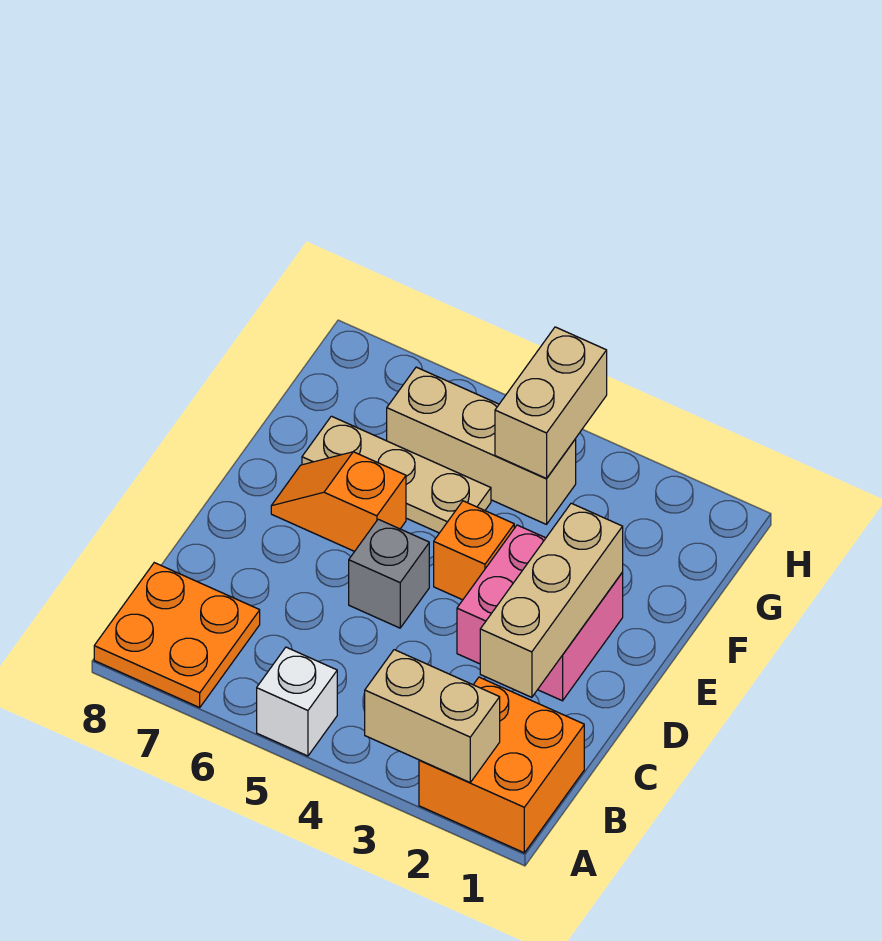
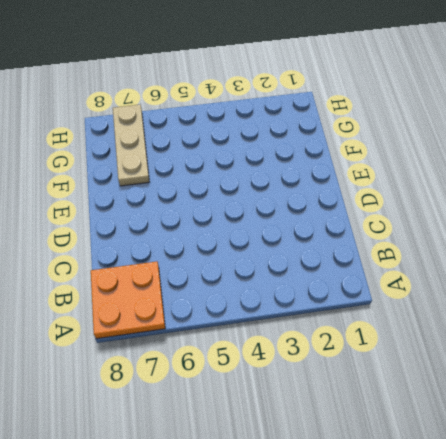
tan 1x3 plate [113,105,149,186] -> tan 1x3 plate turned to [302,416,491,533]
none -> orange 2x2 brick [419,677,584,853]
none -> white 1x1 brick [257,647,337,756]
none -> pink 2x2 brick [457,525,623,701]

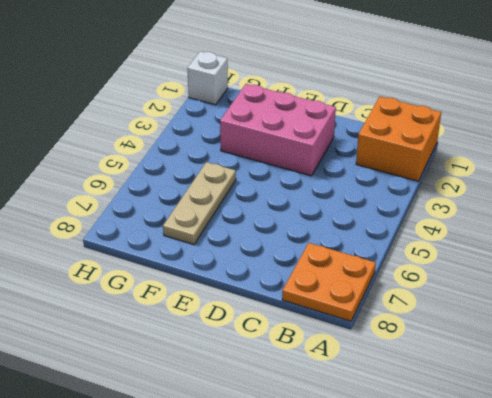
pink 2x3 brick [220,84,336,176] -> pink 2x2 brick [457,525,623,701]
white 1x1 brick [187,51,228,105] -> white 1x1 brick moved to [257,647,337,756]
none -> grey 1x1 brick [349,519,429,628]
none -> orange 1x1 brick [434,501,514,600]
none -> orange 1x2 slope [271,452,406,551]

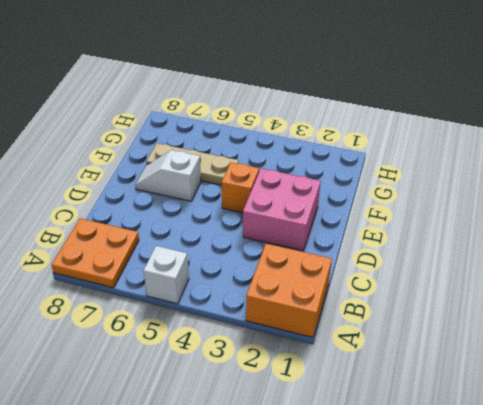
white 1x2 slope [135,150,201,201] -> orange 1x2 slope [271,452,406,551]
none -> grey 1x1 brick [349,519,429,628]
none -> tan 1x3 brick [387,367,576,524]
none -> tan 1x2 brick [365,650,500,782]

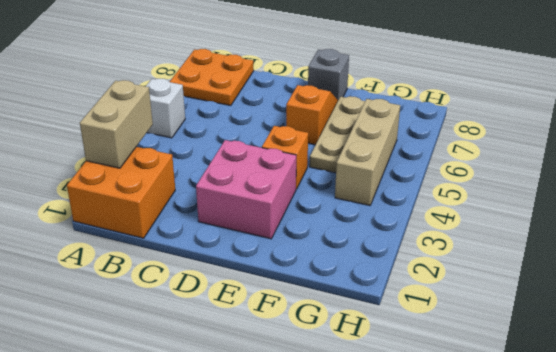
grey 1x1 brick [308,49,349,100] -> grey 1x1 brick moved to [349,519,429,628]
none -> tan 1x3 brick [480,503,623,697]
none -> tan 1x2 brick [495,327,607,478]

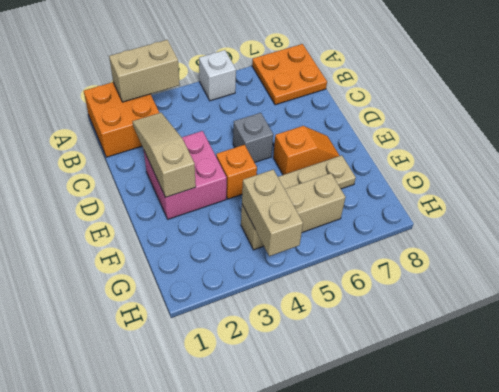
tan 1x3 slope [132,113,196,197] -> tan 1x3 brick [480,503,623,697]

